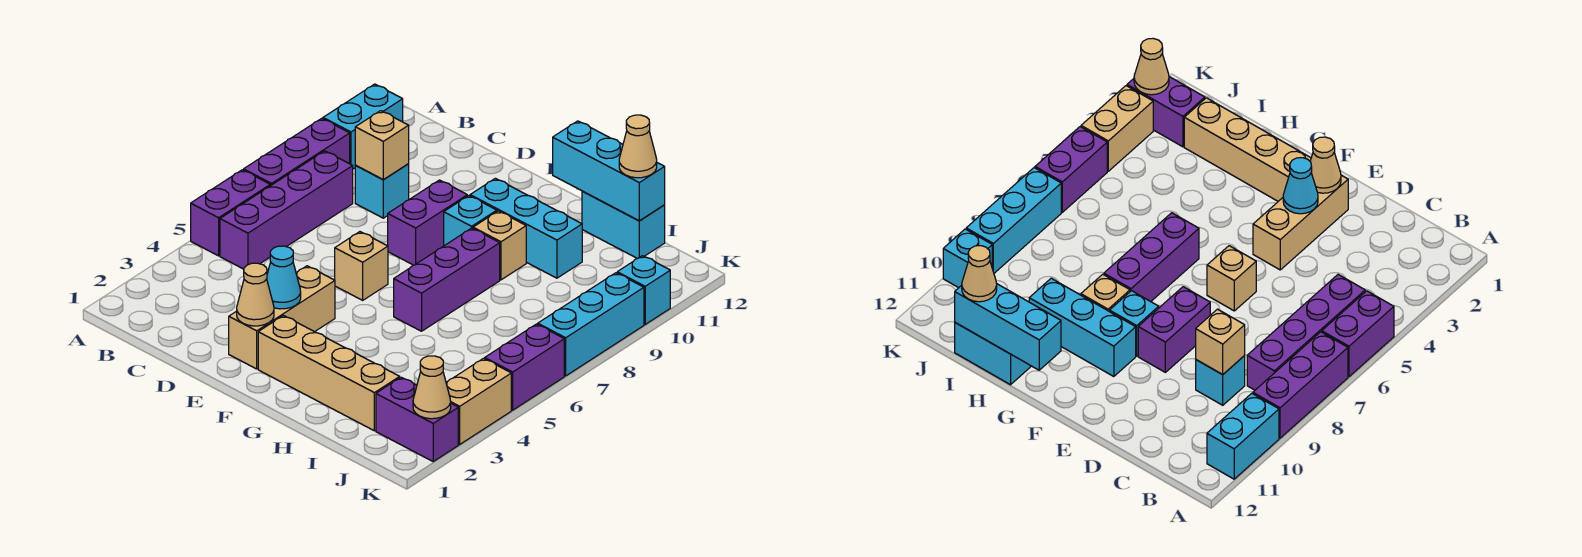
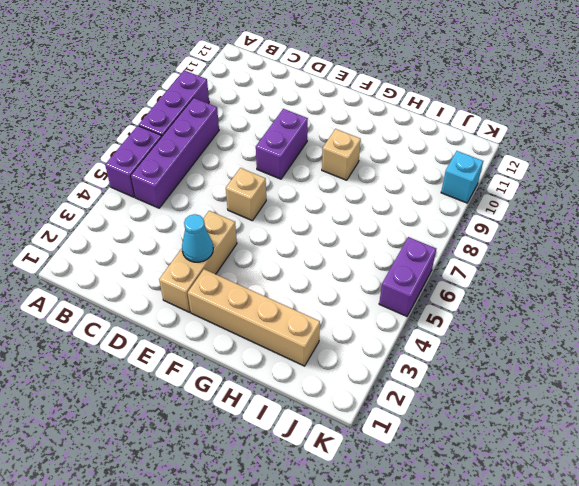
none -> cyan 1x2 brick [323,84,403,169]
none -> cyan 1x1 brick [355,164,409,218]
none -> cyan 1x1 brick [444,196,497,246]

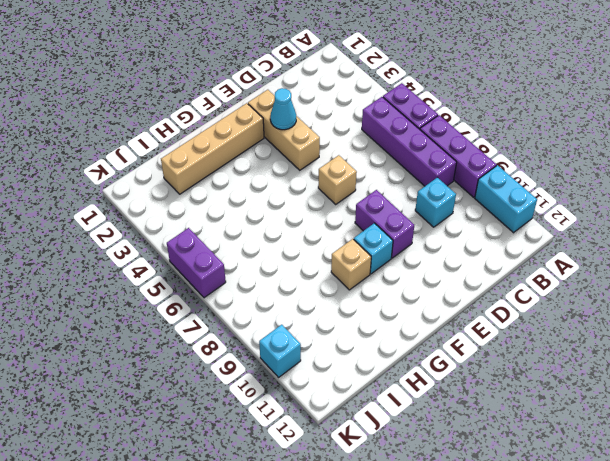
none -> cyan 1x3 brick [470,178,582,278]
none -> purple 1x3 brick [394,228,500,331]
none -> cyan 1x2 brick [582,191,665,259]

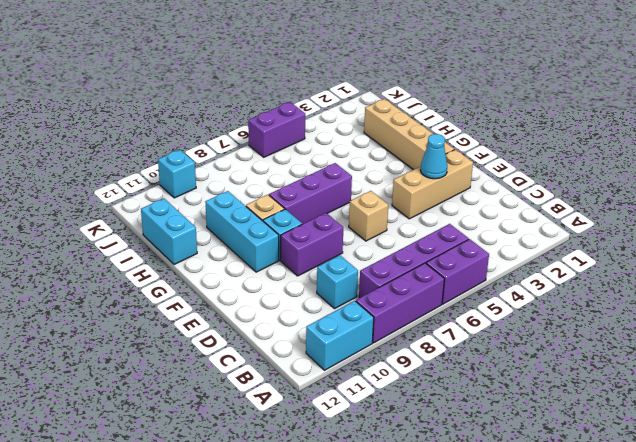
none -> purple 1x2 brick [376,377,458,461]
none -> tan 1x2 brick [446,358,511,444]
none -> cyan 1x3 brick [538,273,644,376]

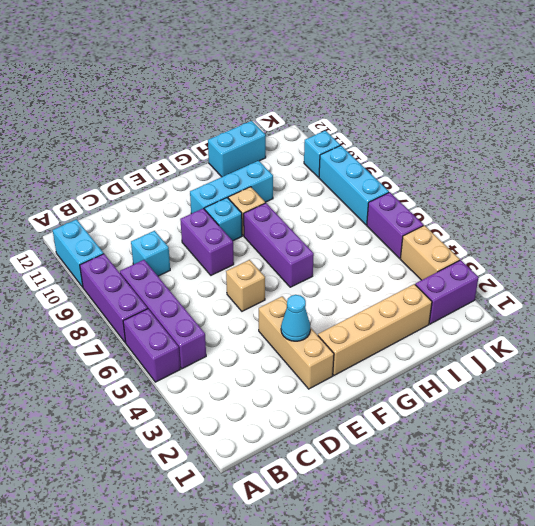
none -> tan 1x1 brick [355,111,409,179]
none -> tan 1x1 cone [237,263,274,326]
none -> cyan 1x3 brick [553,121,665,221]

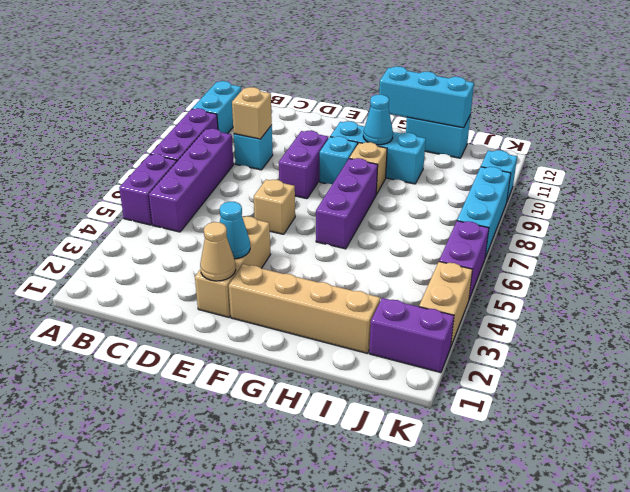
cyan 1x1 cone [363,95,393,145] -> none
none -> tan 1x1 cone [413,356,451,419]
none -> tan 1x1 cone [619,115,657,178]

